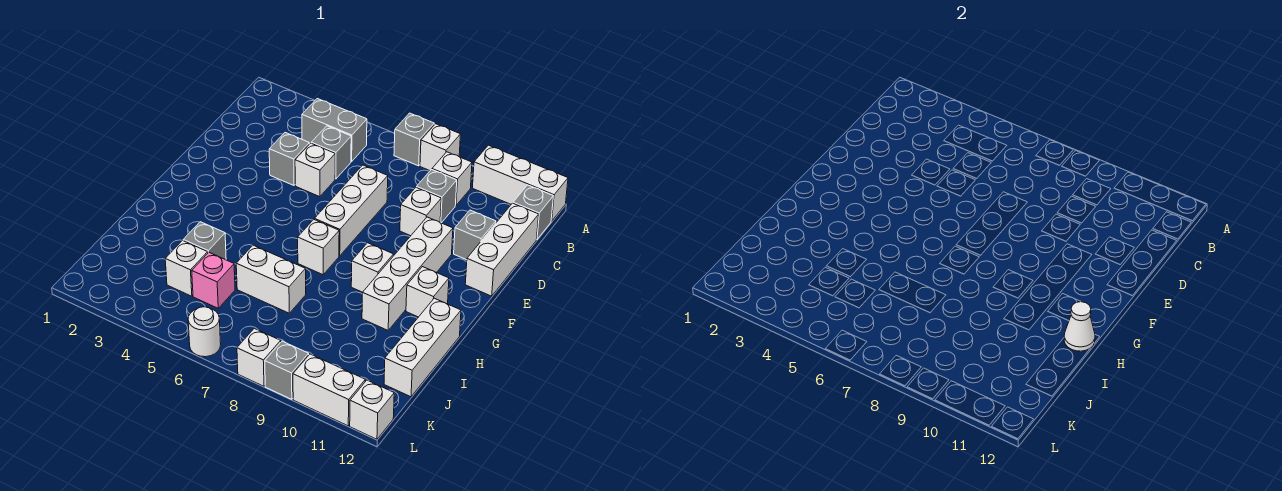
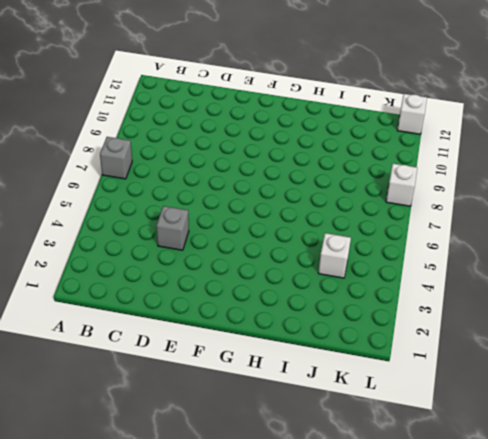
none -> white 1x1 brick [420,124,461,171]
none -> white 1x3 brick [473,145,568,221]
none -> grey 1x2 brick [302,99,367,162]

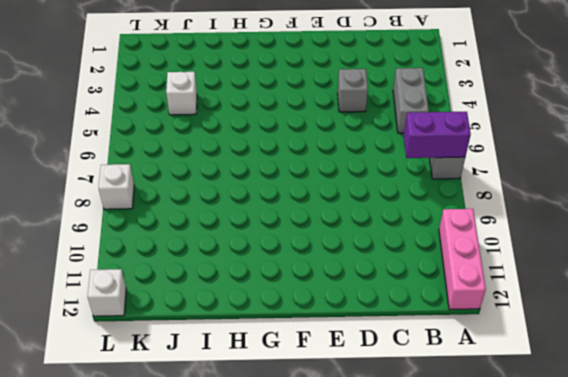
purple 1x2 brick [404,112,471,158] -> none
pink 1x3 brick [439,209,486,310] -> white 1x3 brick [473,145,568,221]
none -> white 1x1 brick [420,124,461,171]
none -> white 1x1 brick [432,152,472,205]
none -> grey 1x1 brick [513,185,553,239]

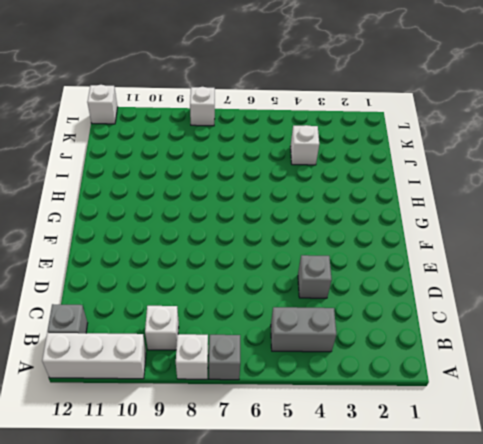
none -> grey 1x1 brick [311,126,351,179]
none -> grey 1x1 brick [416,170,457,223]
none -> white 1x3 brick [465,203,539,296]

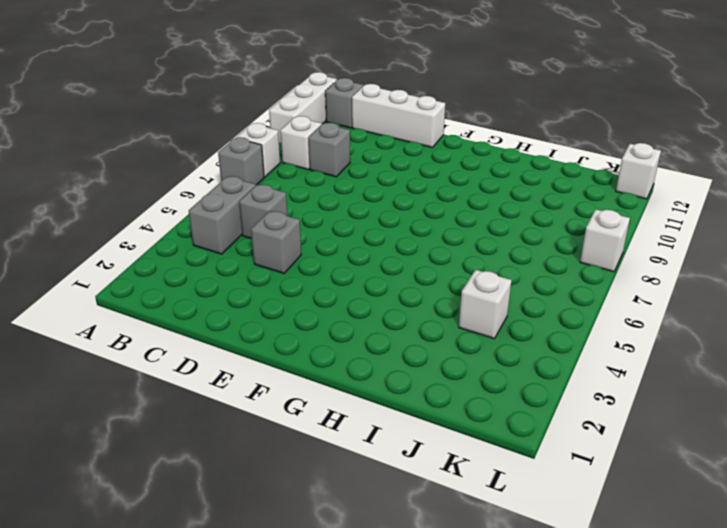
none -> white 1x1 brick [295,143,335,197]
none -> white 1x3 brick [315,165,388,256]
none -> white 1x1 brick [400,188,441,236]

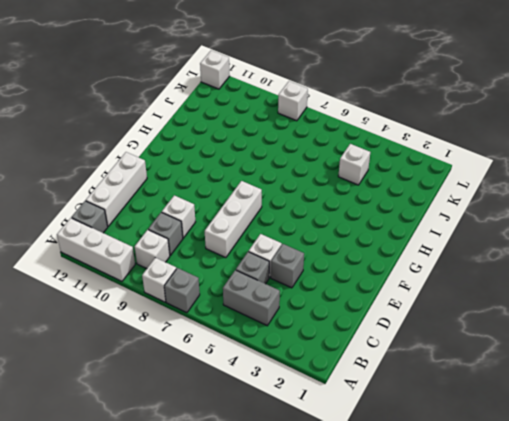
none -> grey 1x1 brick [454,210,496,260]
none -> white 1x4 brick [362,217,453,330]
none -> white 1x1 brick [298,219,339,275]

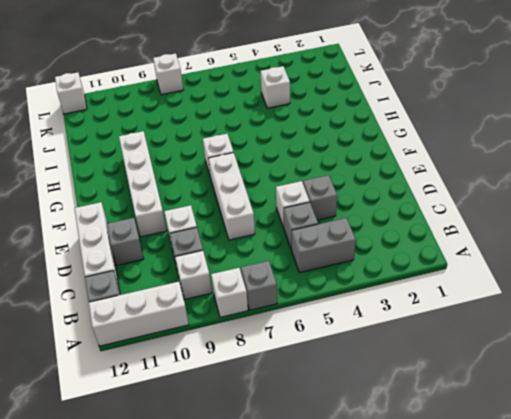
none -> white 1x1 brick [351,243,394,292]
none -> white 1x1 brick [406,267,449,317]
none -> white 1x3 brick [384,298,461,397]

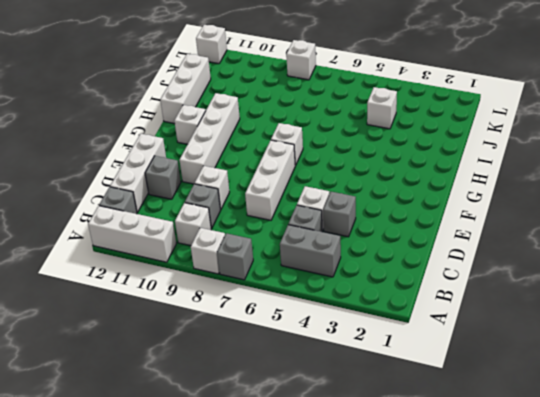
none -> white 1x1 brick [351,243,394,292]
none -> grey 1x1 brick [183,222,226,260]
none -> white 1x2 brick [236,245,306,313]

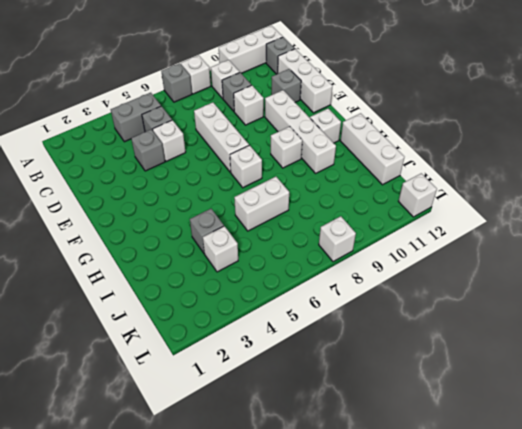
none -> pink 1x1 brick [192,253,235,308]
none -> white 1x1 round brick [188,307,221,357]
none -> grey 1x1 brick [265,341,309,399]

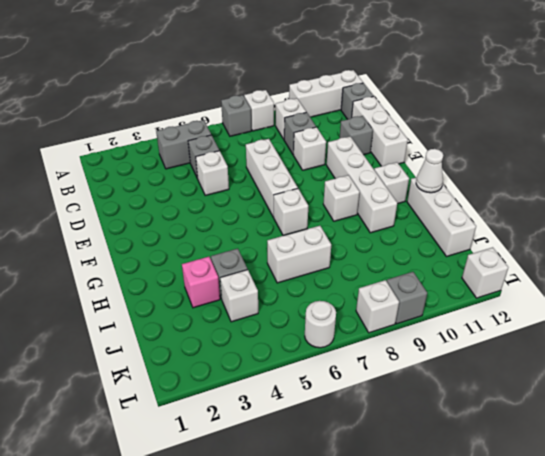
pink 1x1 brick [182,257,220,308] -> pink 1x1 brick moved to [192,253,235,308]
none -> grey 1x1 brick [269,133,309,185]
none -> white 1x2 brick [293,354,365,426]

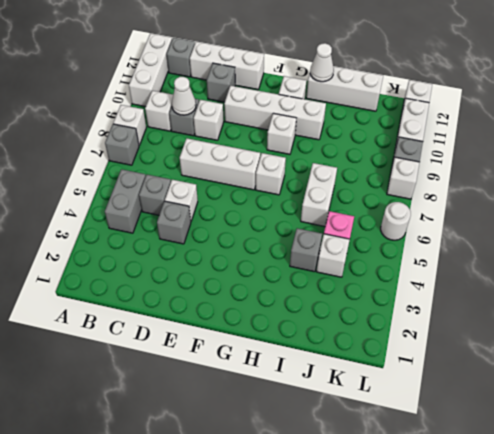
white 1x1 cone [172,77,196,115] -> none

